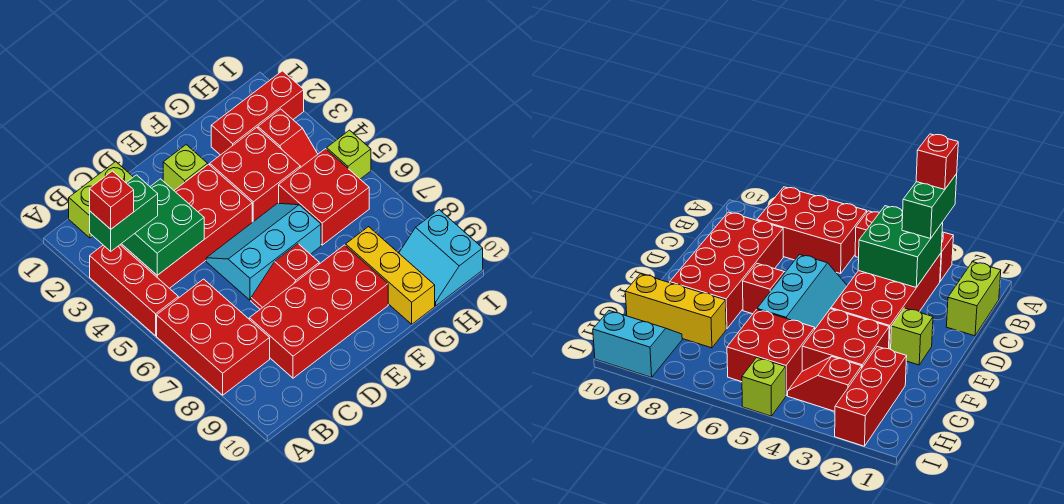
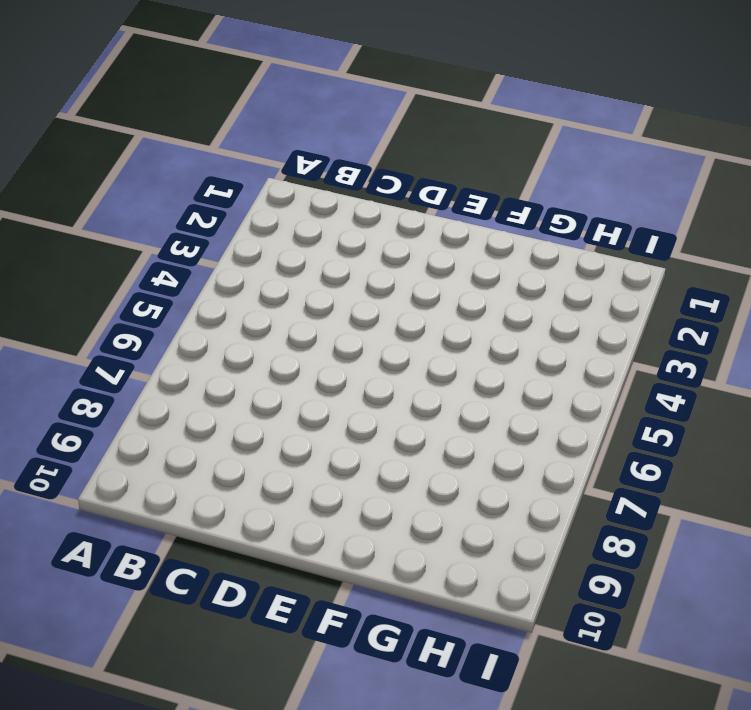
none -> red 1x3 brick [90,245,178,336]
none -> red 2x3 brick [157,279,270,395]
none -> lime 1x2 brick [69,162,133,238]

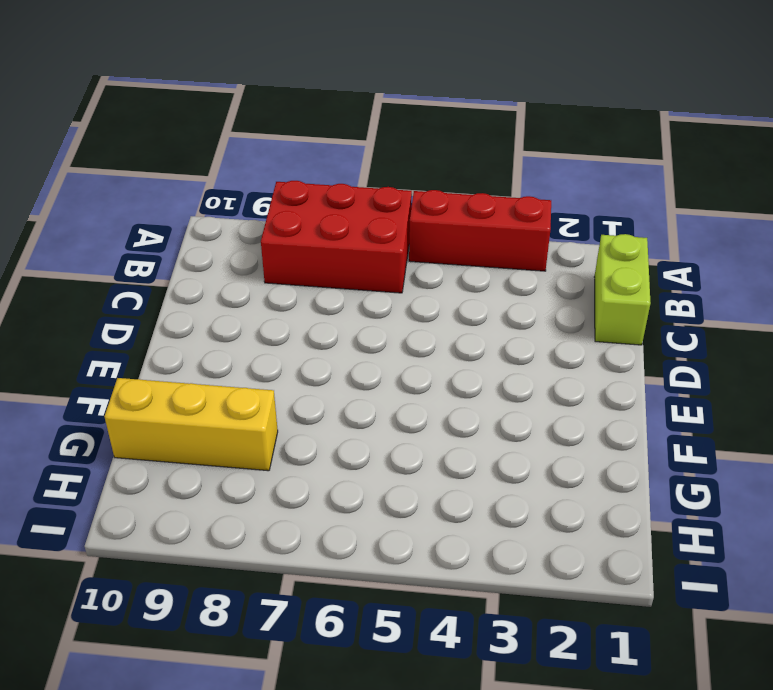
none -> red 2x4 brick [120,164,252,288]
none -> red 2x4 brick [249,245,388,378]
none -> cyan 2x3 slope [206,203,321,300]

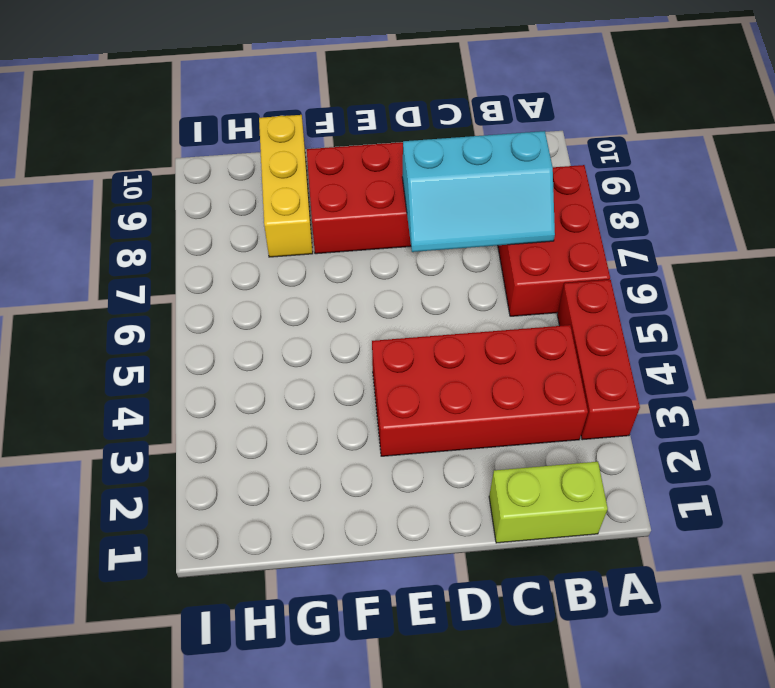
cyan 2x3 slope [402,131,555,252] -> cyan 2x3 slope moved to [206,203,321,300]
none -> red 1x2 slope [251,244,319,309]
none -> lime 1x1 brick [163,145,208,190]
none -> red 2x2 brick [210,127,300,222]

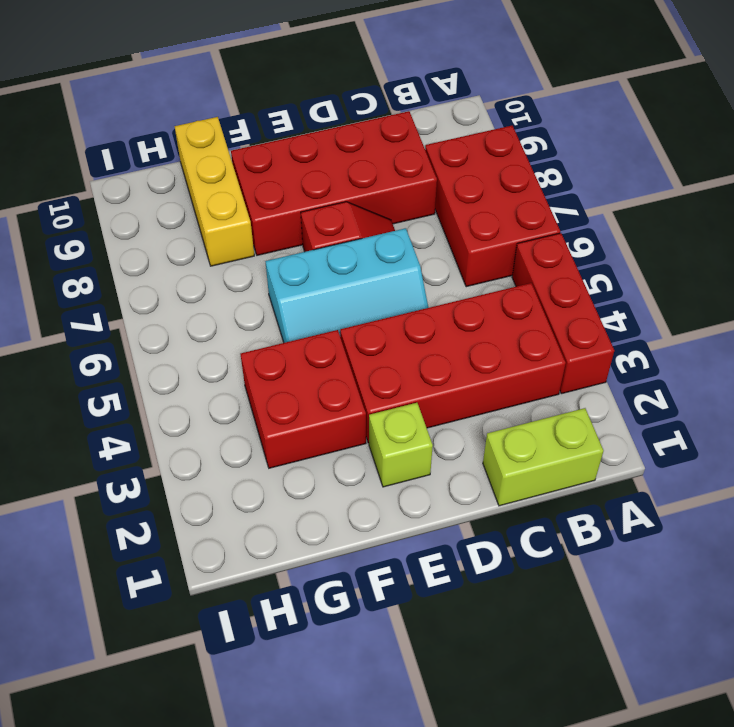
none -> red 1x3 brick [211,71,304,155]
none -> red 2x2 brick [279,149,369,245]
none -> red 1x2 slope [258,109,318,168]

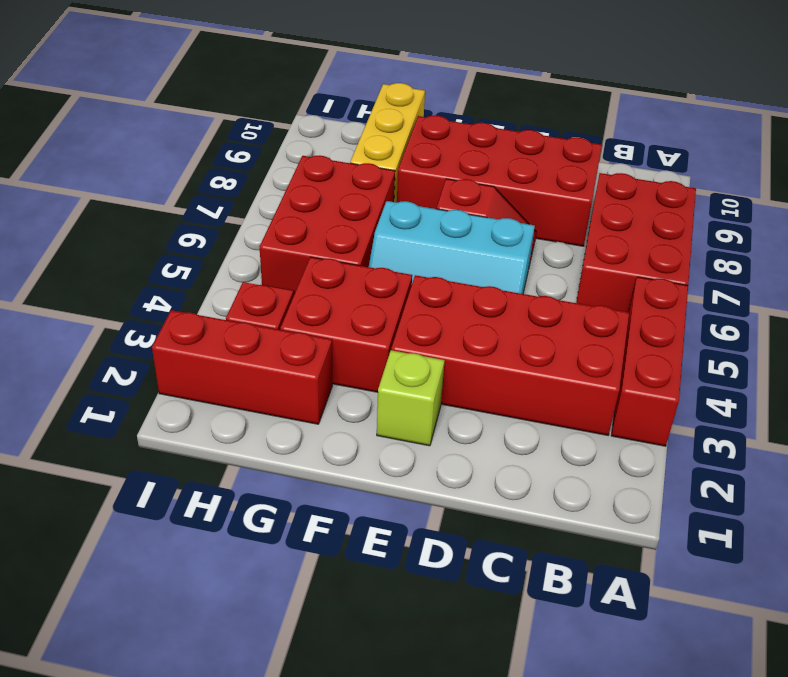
red 2x3 brick [260,156,395,291] -> red 2x2 brick [279,149,369,245]
none -> lime 1x2 brick [69,162,133,238]
none -> cyan 2x2 slope [399,210,483,306]
none -> lime 1x1 brick [327,130,371,179]

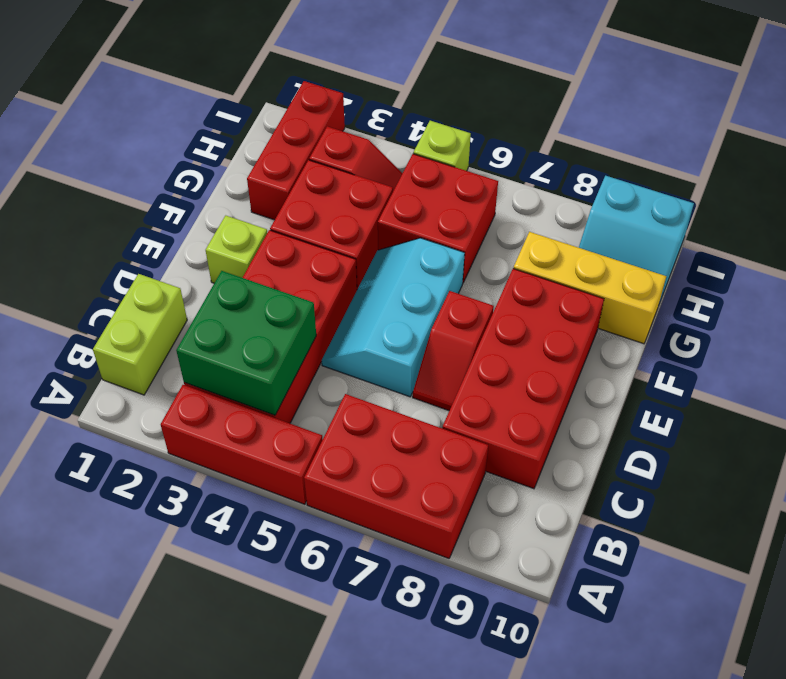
none -> green 1x2 brick [90,175,158,251]
none -> red 1x1 brick [90,171,134,229]

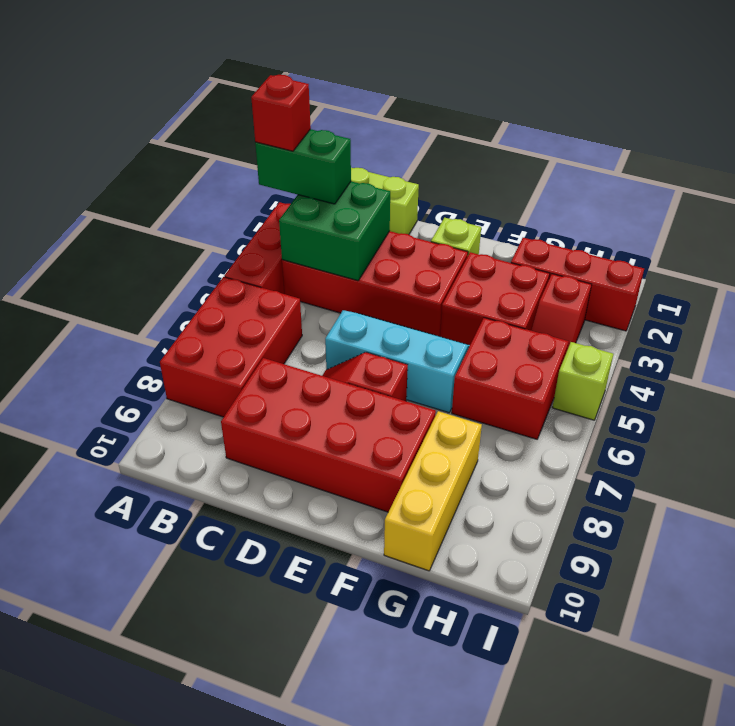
none -> cyan 2x2 slope [399,210,483,306]

